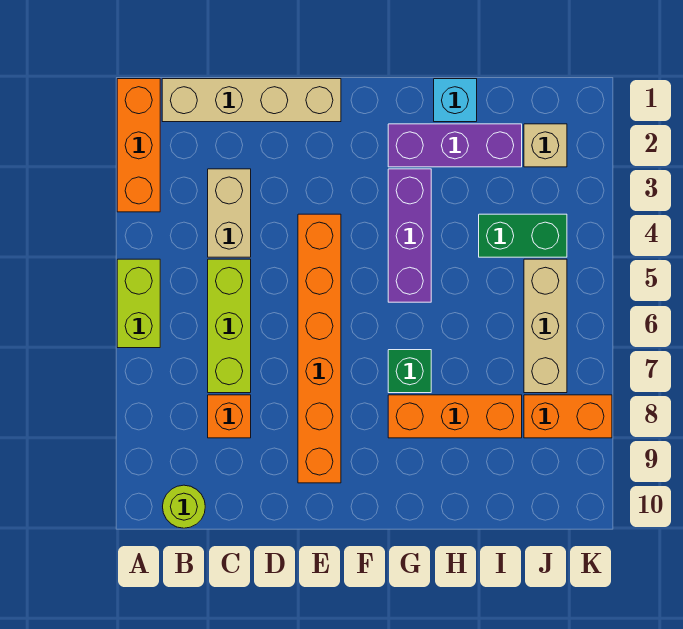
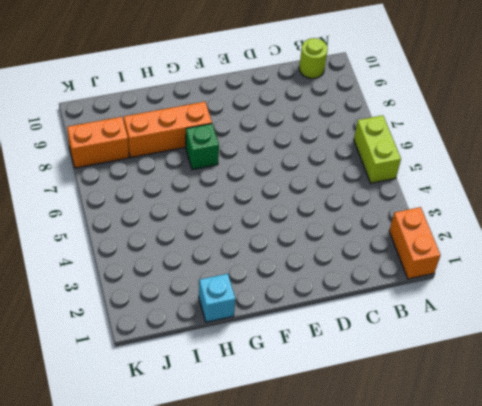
orange 1x2 brick [389,207,440,279] -> orange 1x3 brick [117,79,160,212]
none -> tan 1x4 brick [162,79,341,122]
none -> tan 1x2 brick [208,169,251,257]
none -> lime 1x3 brick [208,259,251,393]

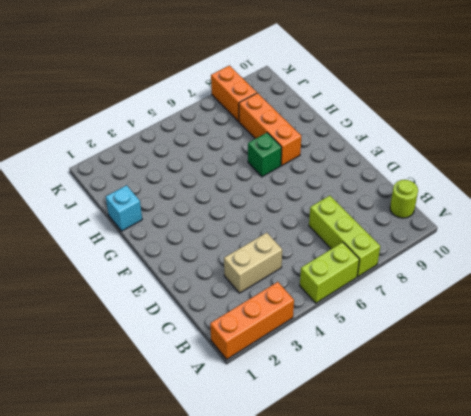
lime 1x3 brick [309,196,380,277] -> lime 1x3 brick turned to [208,259,251,393]
none -> tan 1x4 brick [162,79,341,122]
none -> orange 1x1 brick [208,395,251,438]
none -> orange 1x6 brick [298,214,341,483]

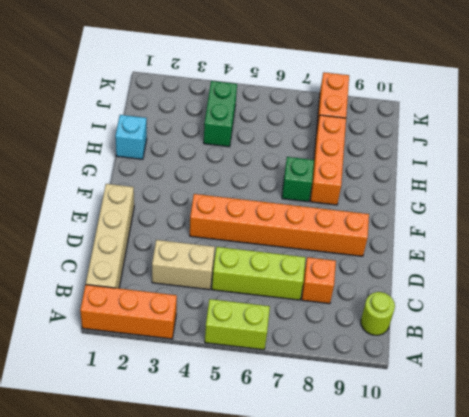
none -> purple 1x3 brick [388,124,522,167]
none -> purple 1x3 brick [388,169,431,302]
none -> tan 1x1 brick [524,124,567,167]

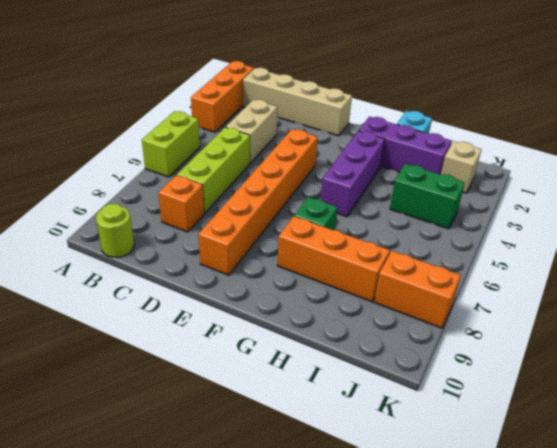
none -> tan 1x3 brick [524,259,567,393]

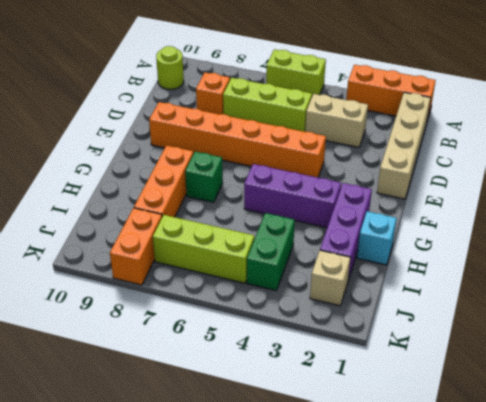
lime 1x3 brick [153,215,254,283] -> tan 1x3 brick [524,259,567,393]

